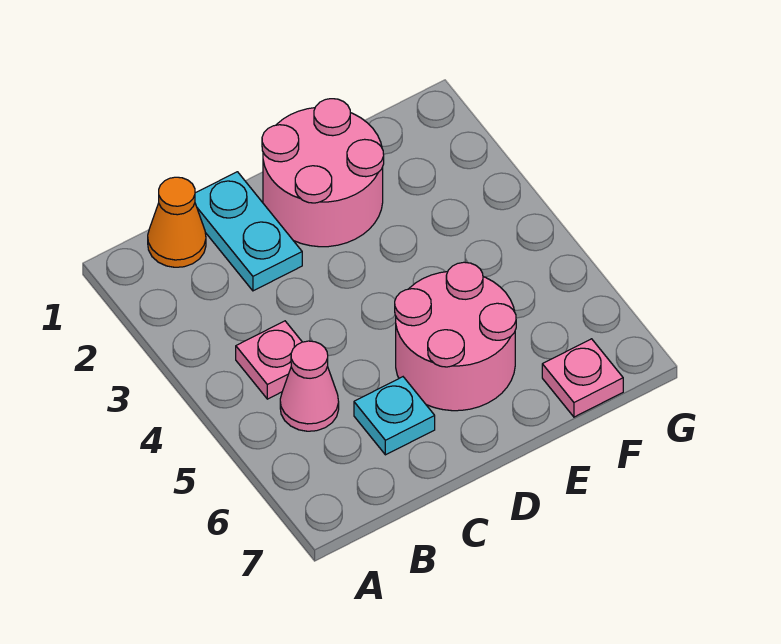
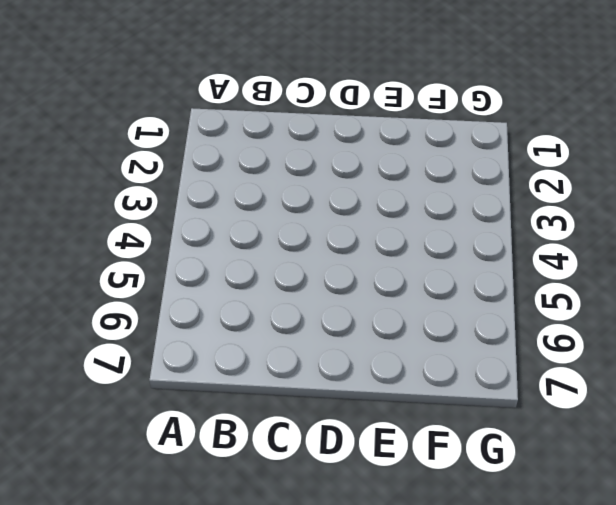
none -> orange 1x1 cone [148,177,206,267]
none -> pink 1x1 plate [236,321,302,399]

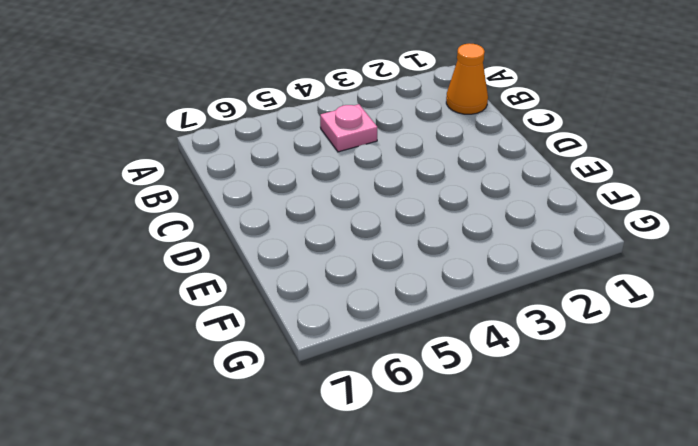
none -> pink 1x1 cone [280,341,339,431]
none -> cyan 1x2 plate [195,172,302,291]

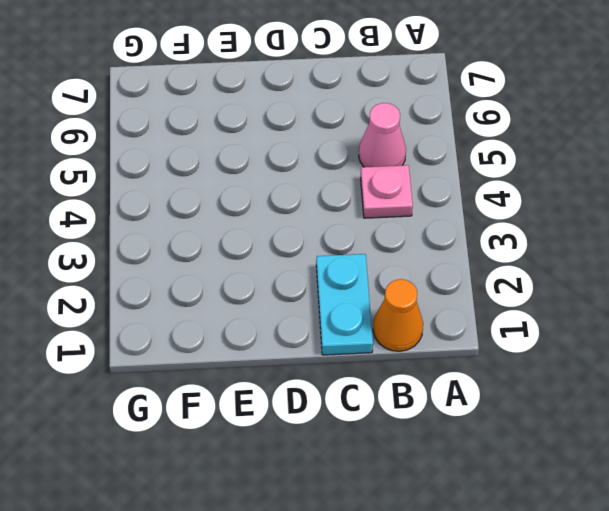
none -> cyan 1x1 plate [354,377,435,455]
none -> pink 2x2 round brick [262,99,384,247]

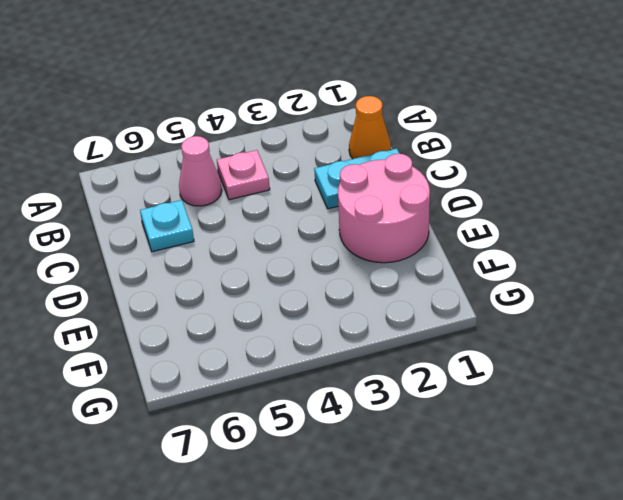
none -> pink 2x2 round brick [395,262,516,411]
none -> pink 1x1 plate [542,339,623,417]

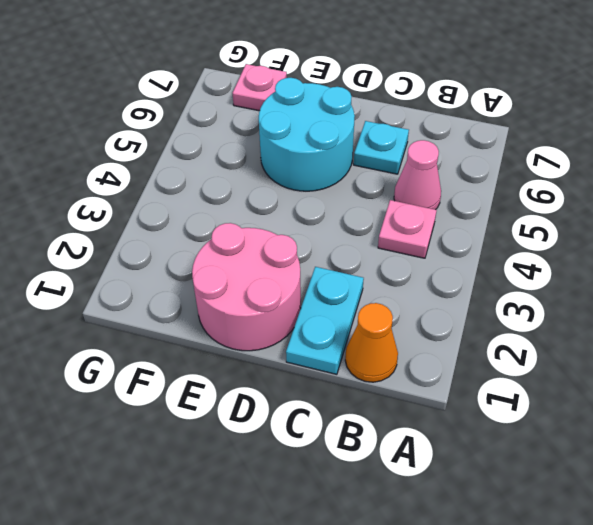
cyan 2x2 round brick [259,78,355,191] -> pink 2x2 round brick [395,262,516,411]

